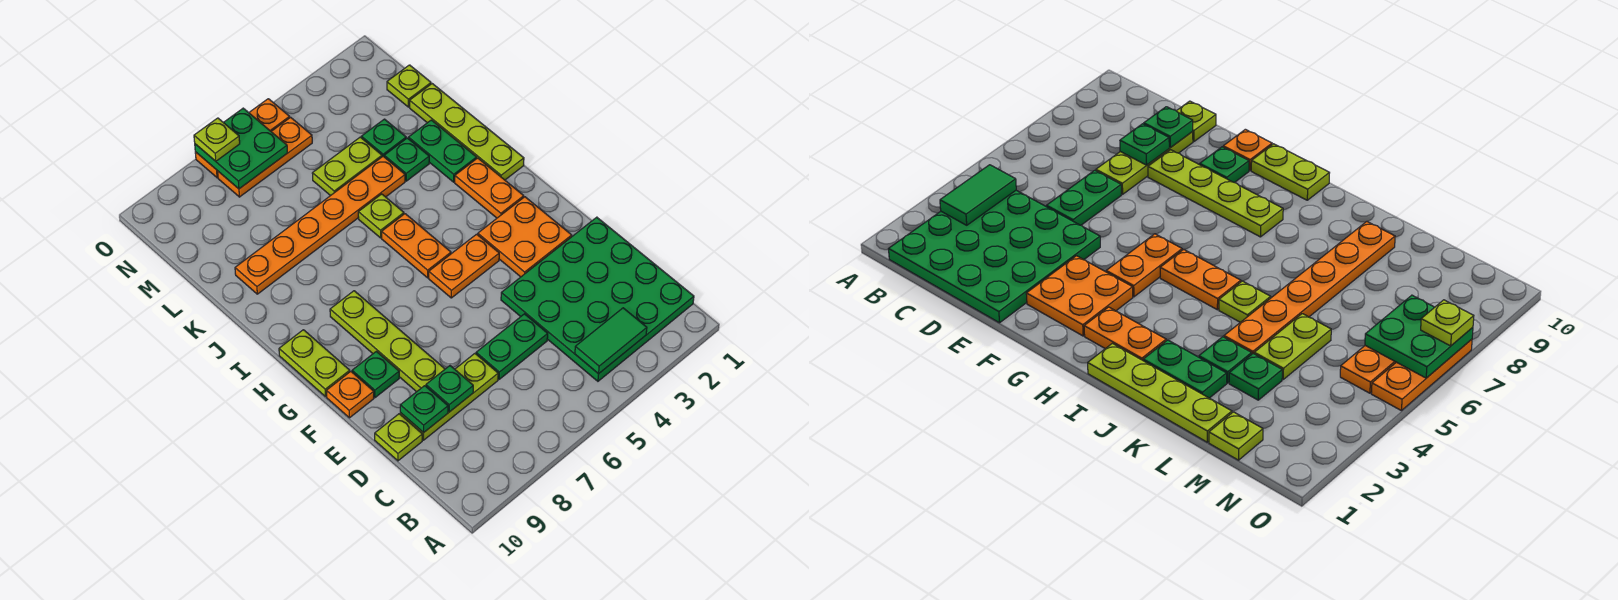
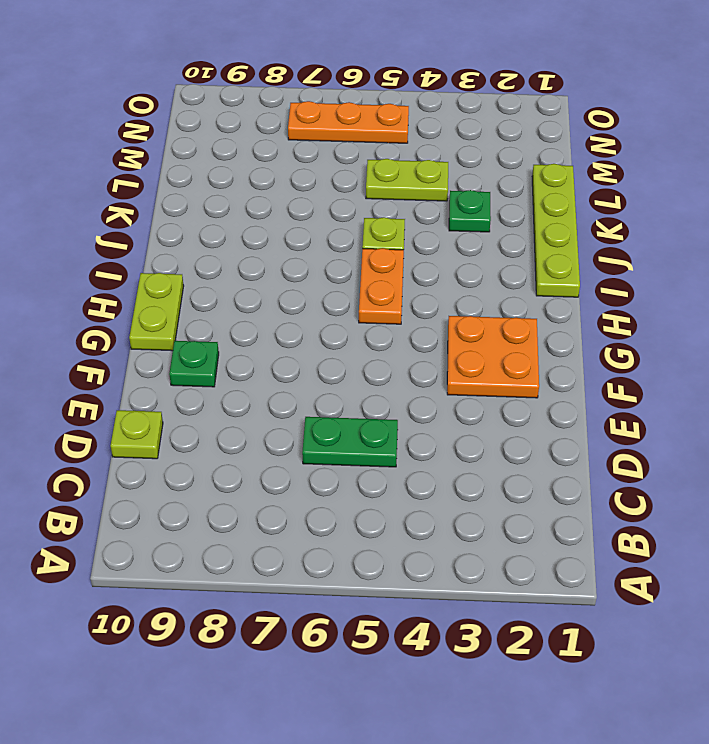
none -> green 4x4 plate [501,217,694,381]
none -> lime 1x3 plate [400,354,498,440]
none -> lime 1x4 plate [330,291,445,392]

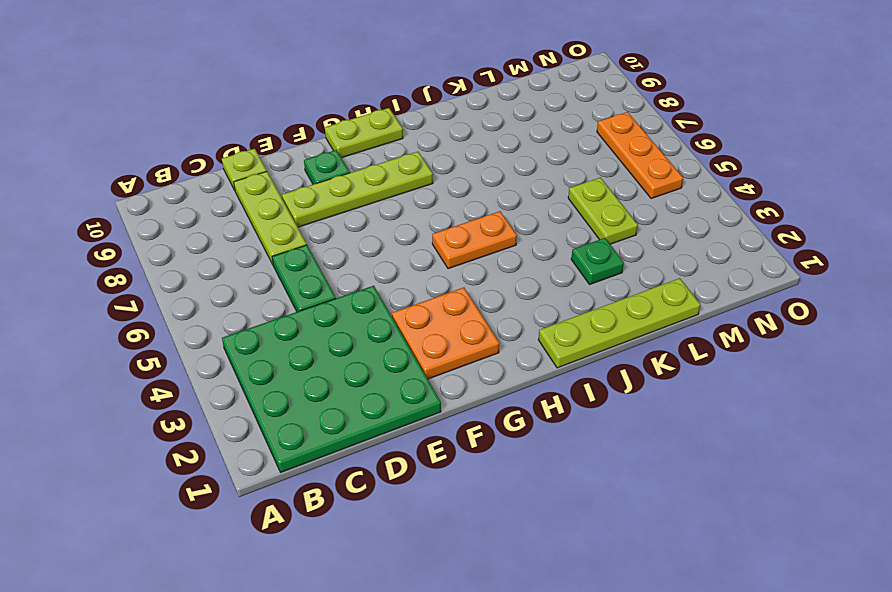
none -> orange 1x1 plate [326,371,374,418]
none -> orange 1x2 plate [429,234,499,298]
none -> orange 1x2 plate [455,158,524,218]

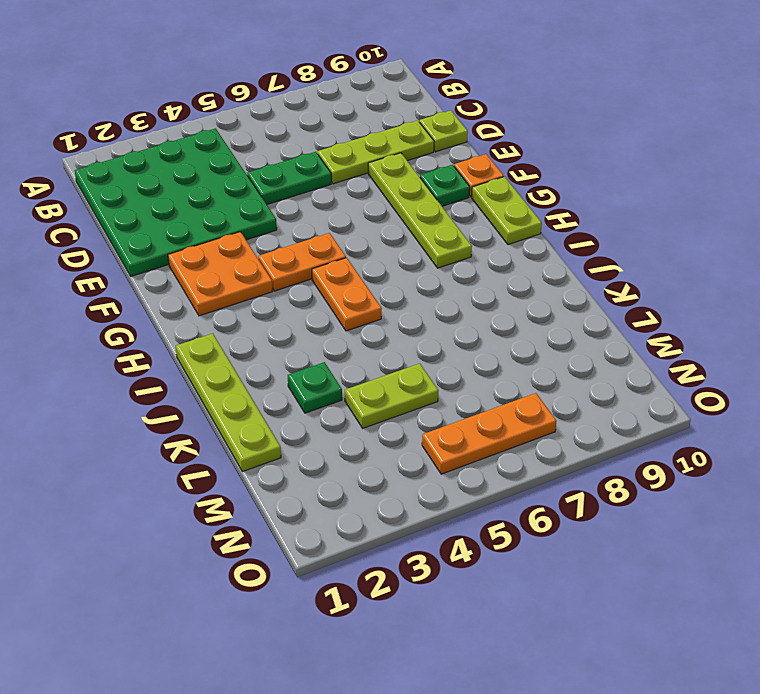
none -> orange 1x2 plate [455,158,524,218]
none -> green 1x2 plate [408,120,477,182]
none -> lime 1x1 plate [358,194,404,238]

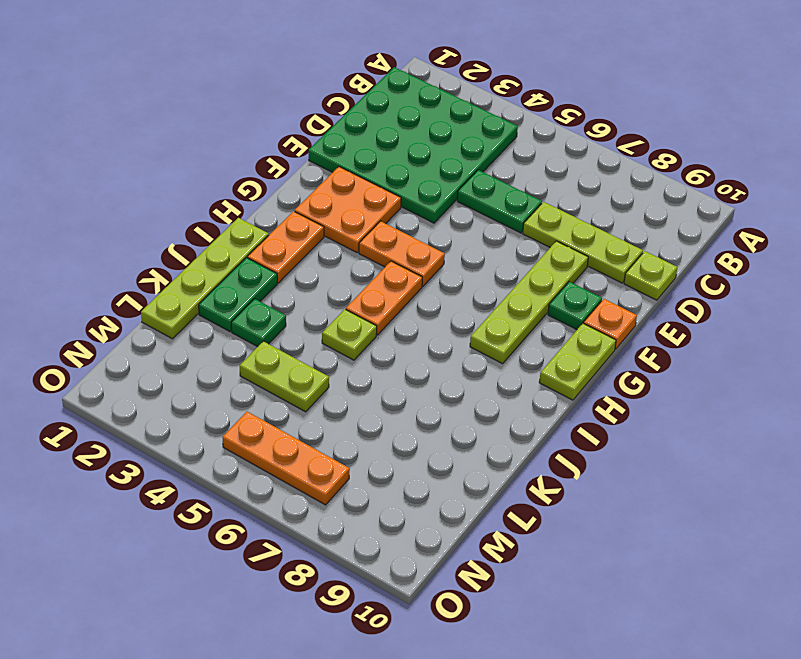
none -> orange 1x6 plate [235,156,405,294]
none -> green 1x1 plate [361,119,406,157]
none -> lime 1x1 plate [387,65,431,107]

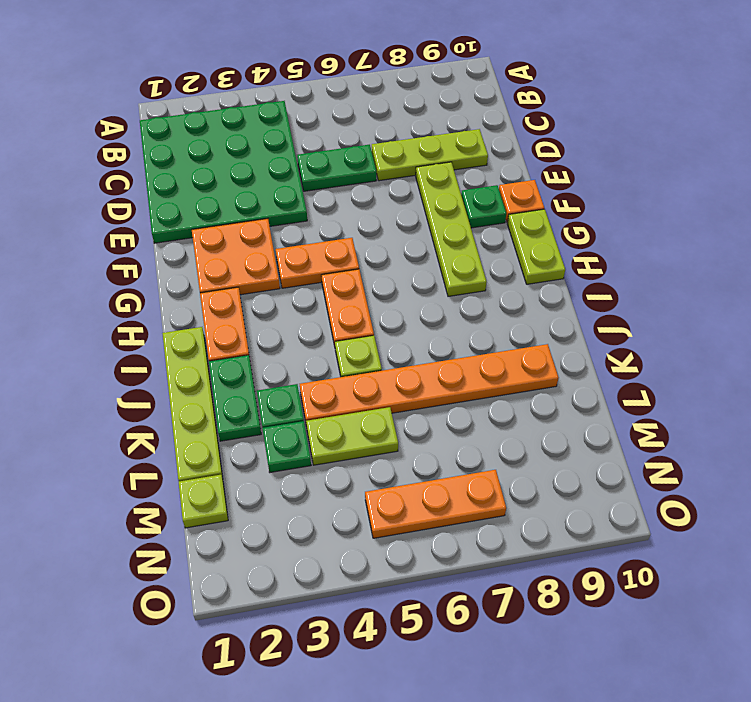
none -> lime 1x1 plate [375,414,422,461]
none -> orange 1x3 plate [195,99,290,178]
none -> green 1x2 tile [575,308,647,374]

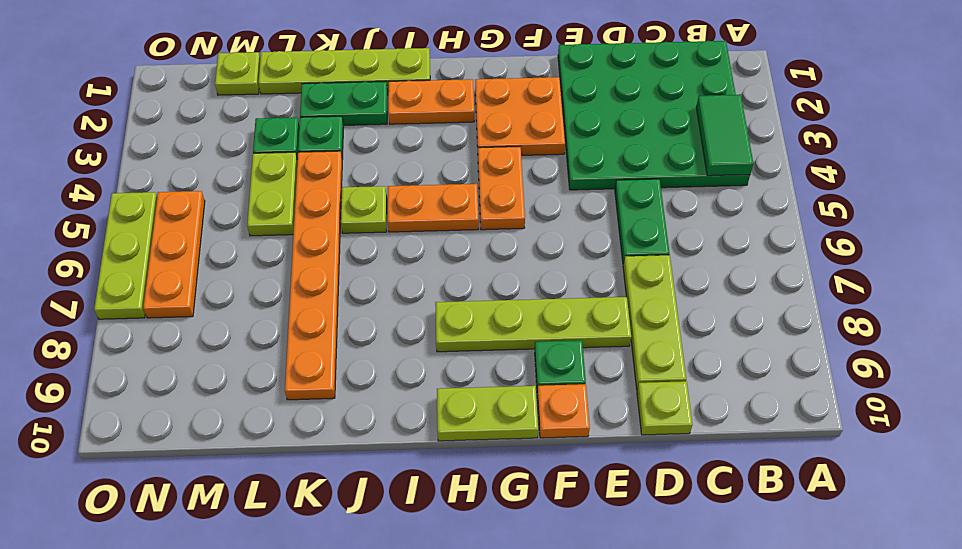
lime 1x3 plate [94,192,157,319] -> orange 1x3 plate [195,99,290,178]
none -> green 1x1 plate [426,366,473,412]
none -> green 1x1 plate [400,386,448,433]
none -> green 2x2 plate [195,108,287,189]

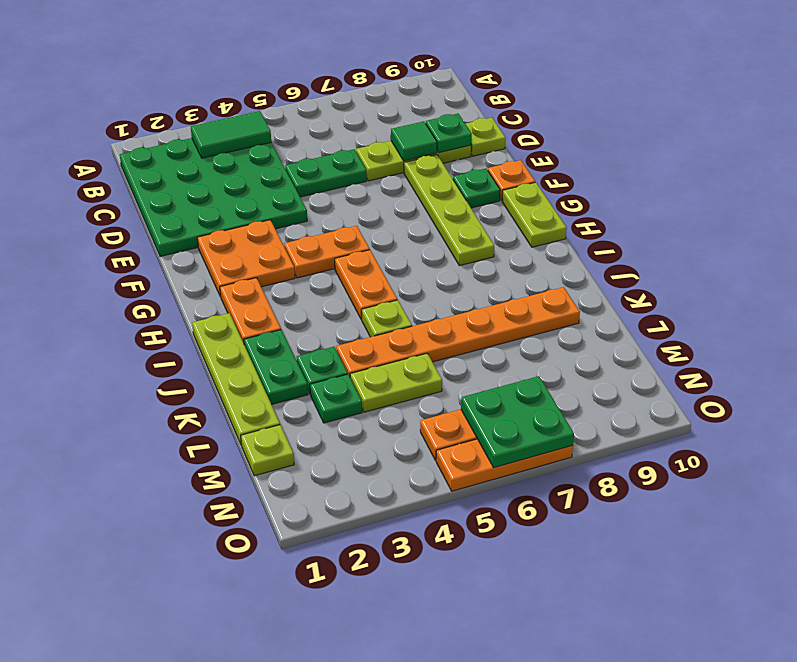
green 1x1 tile [391,121,437,161] -> green 1x1 plate [426,366,473,412]
none -> lime 1x1 plate [194,118,240,161]

